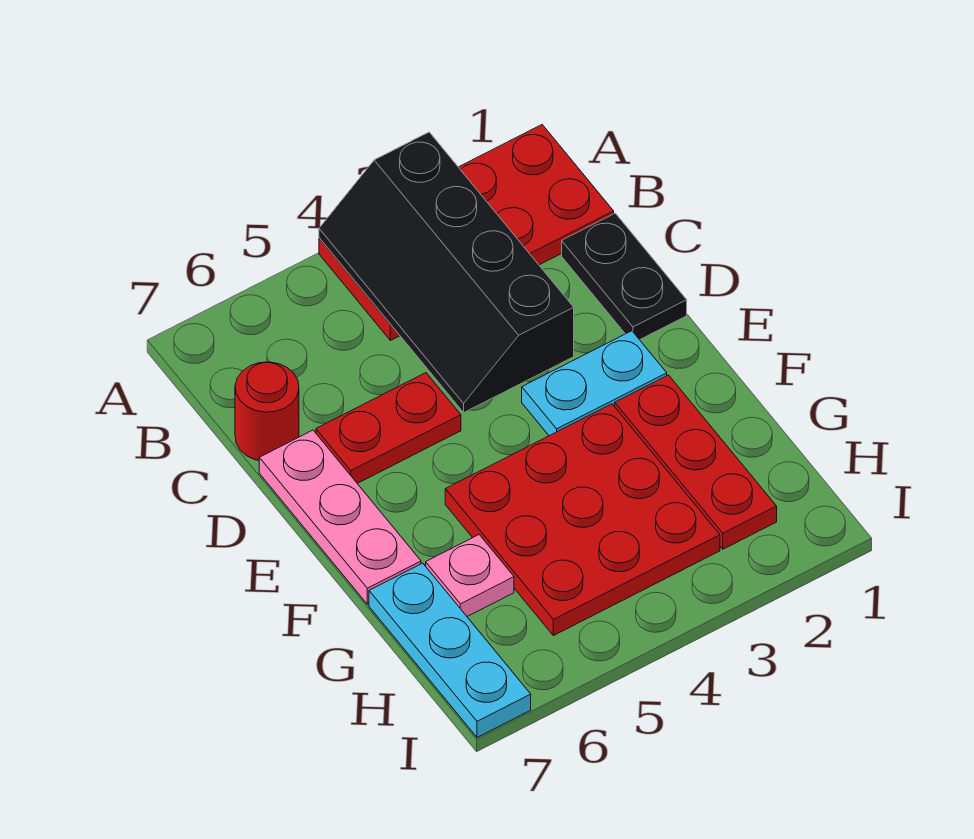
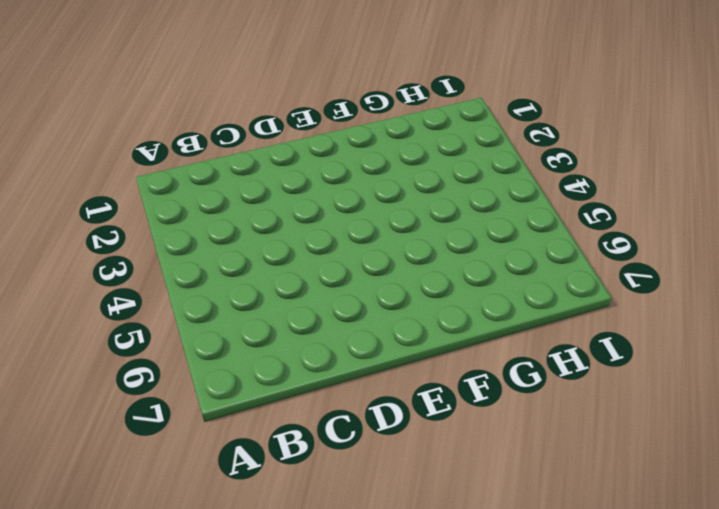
none -> red 2x4 plate [319,125,614,341]
none -> black 1x2 plate [562,213,687,340]

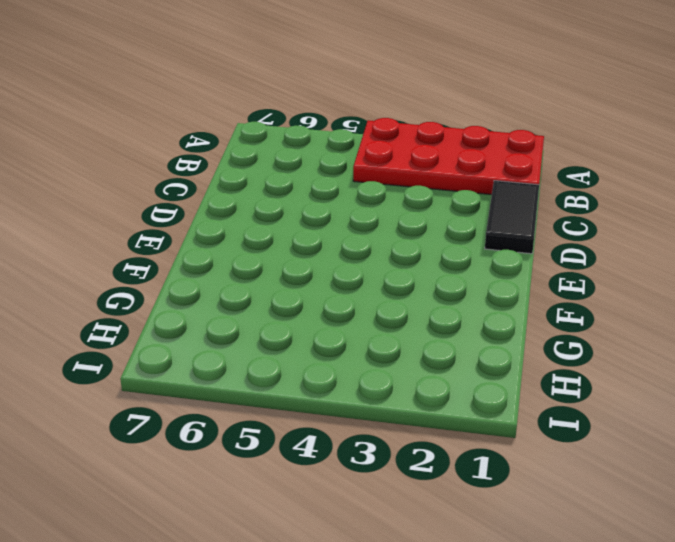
black 1x2 tile [485,181,539,254] -> black 1x2 plate [562,213,687,340]
none -> red 1x1 round brick [235,362,299,460]
none -> red 1x2 plate [316,373,461,483]

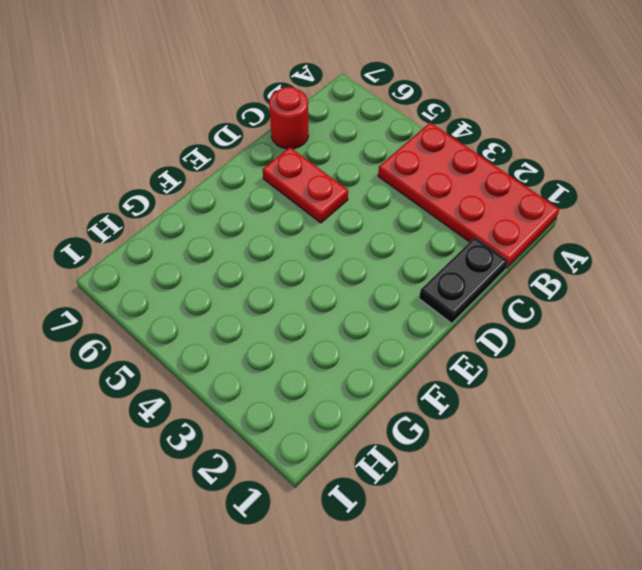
none -> pink 1x3 plate [259,430,421,604]
none -> cyan 1x2 plate [522,331,667,436]

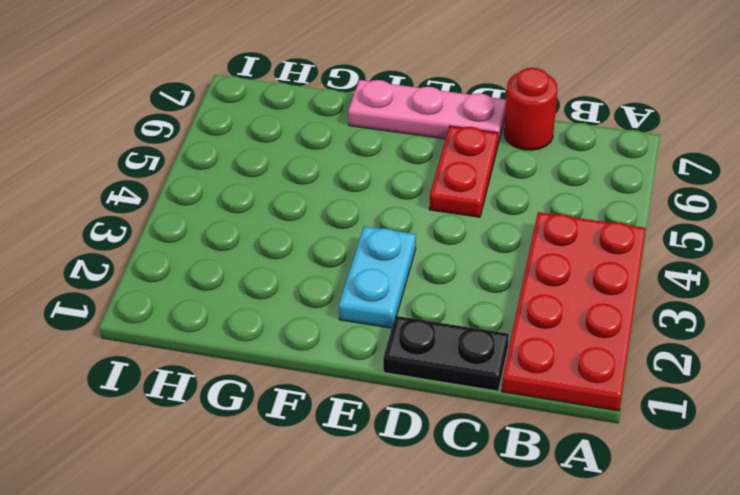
none -> red 1x3 plate [615,375,777,549]
none -> red 3x3 plate [445,404,720,636]

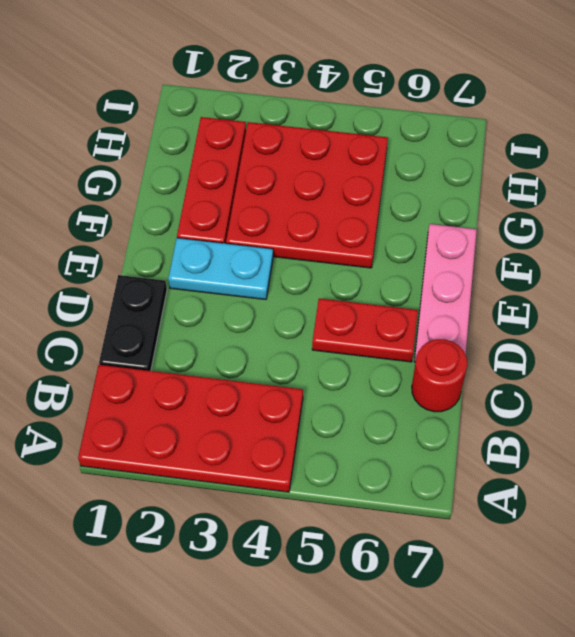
none -> pink 1x1 plate [426,535,514,616]
none -> cyan 1x3 plate [369,563,531,737]

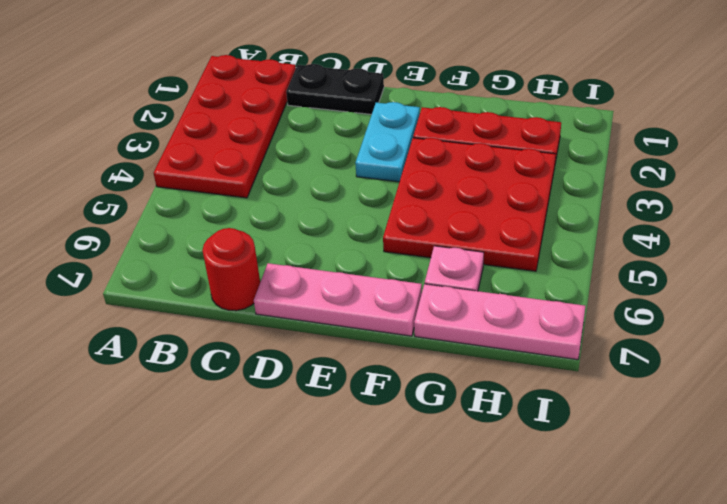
pink 1x3 plate [414,284,585,360] -> cyan 1x3 plate [369,563,531,737]
none -> red 1x2 plate [316,373,461,483]
none -> black 2x4 slope [319,132,574,412]

